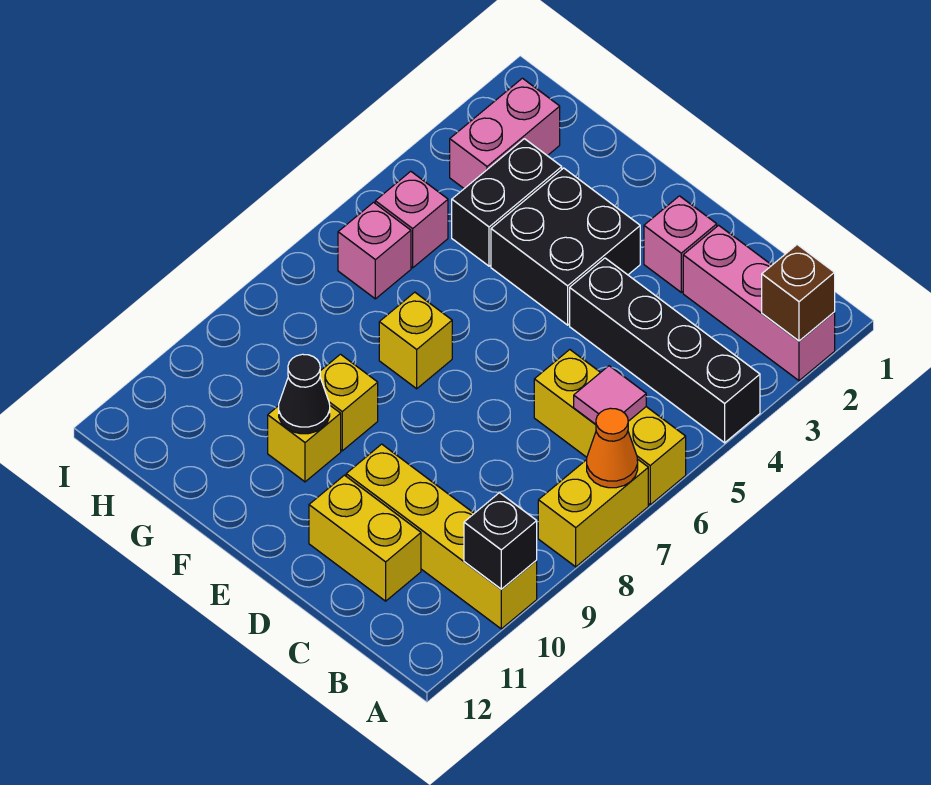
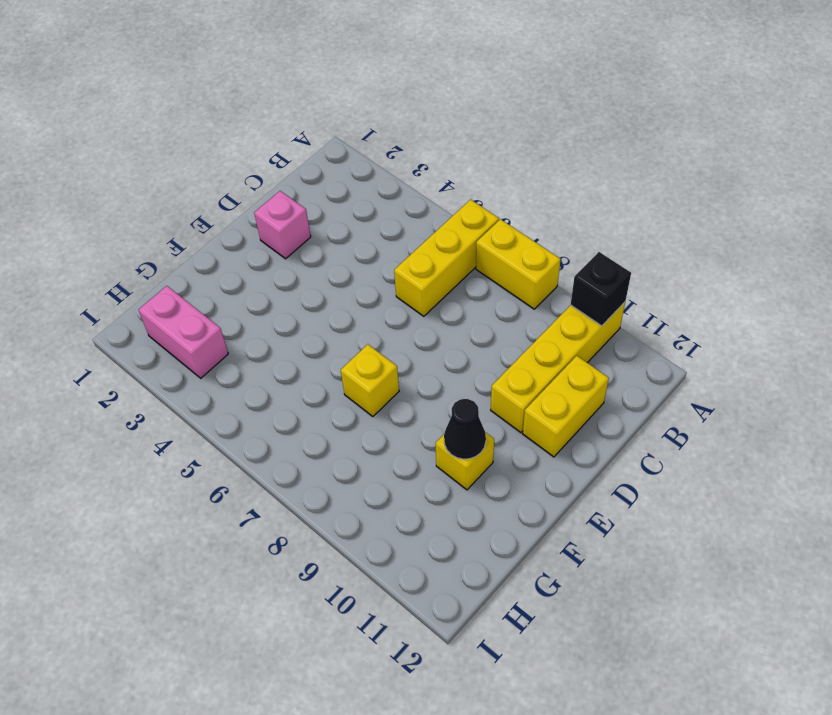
none -> pink 1x3 brick [683,225,835,381]
none -> black 1x4 brick [570,258,760,443]
none -> black 2x2 brick [491,168,640,325]

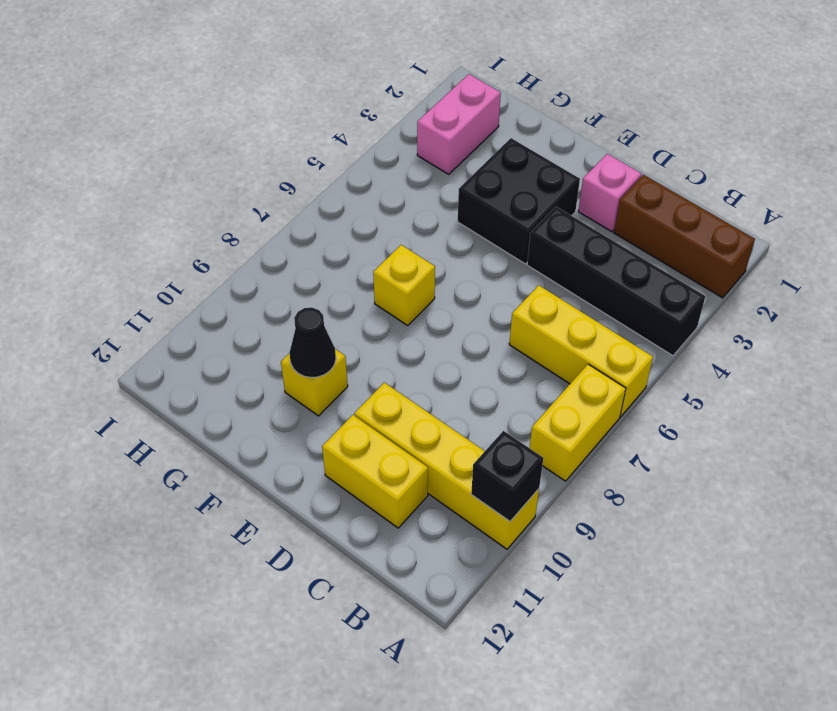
brown 1x3 brick [614,175,755,298] -> pink 1x3 brick [683,225,835,381]
none -> yellow 1x1 brick [320,354,378,451]
none -> black 1x2 brick [452,139,562,266]
none -> pink 1x1 brick [375,171,448,268]

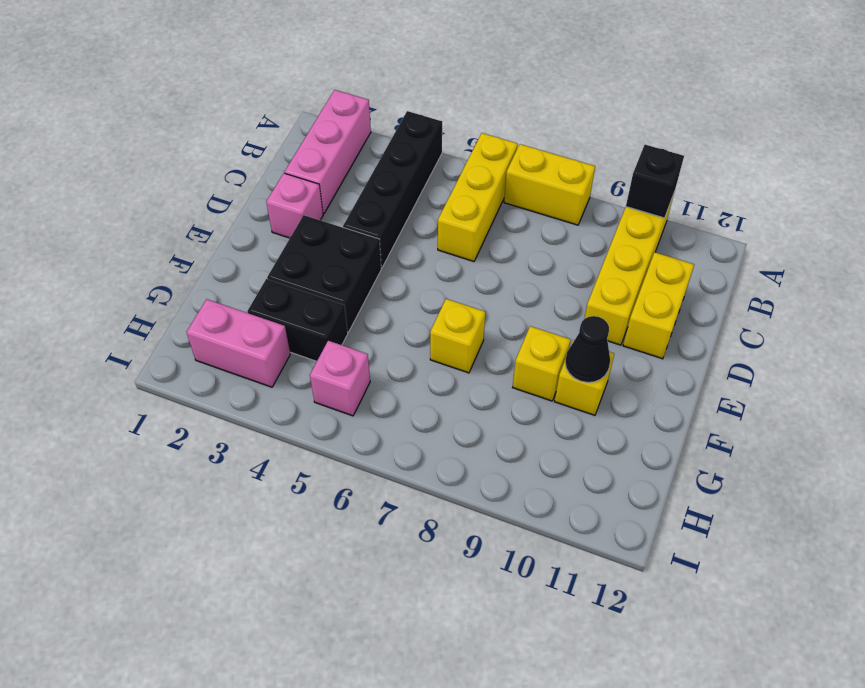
none -> pink 1x1 brick [338,202,411,299]
none -> brown 1x1 brick [762,245,835,341]
none -> orange 1x1 cone [587,408,638,488]

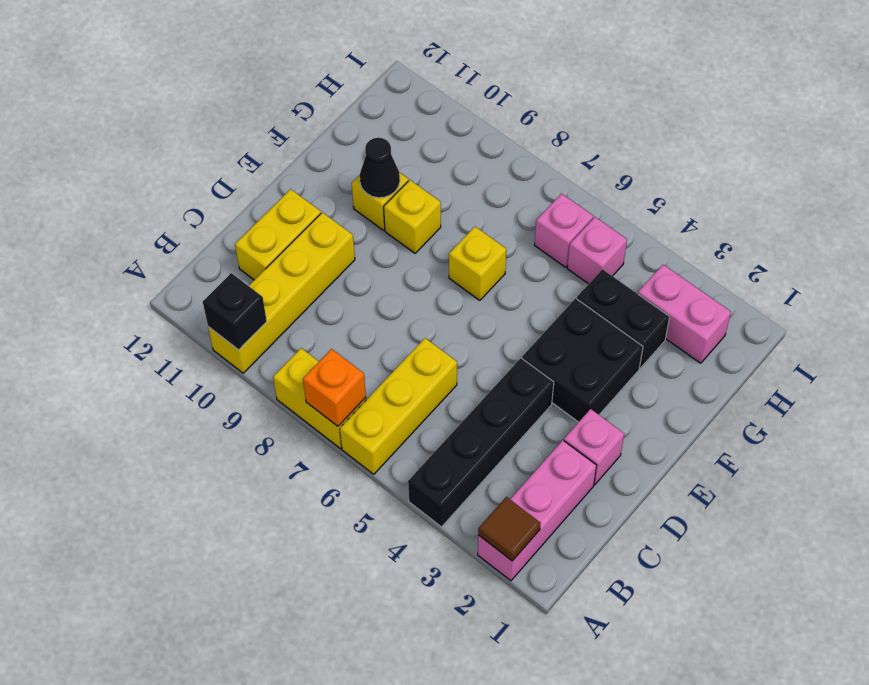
brown 1x1 tile [478,497,541,561] -> brown 1x1 brick [762,245,835,341]
orange 1x1 brick [303,349,366,426] -> orange 1x1 cone [587,408,638,488]
none -> pink 1x1 tile [574,366,646,424]

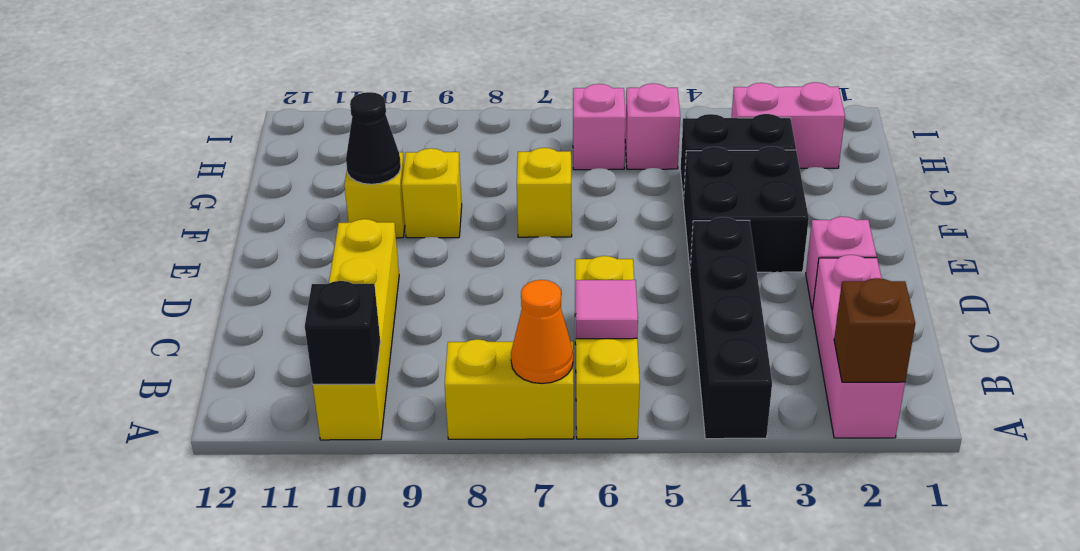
none -> yellow 1x2 brick [309,475,421,601]

